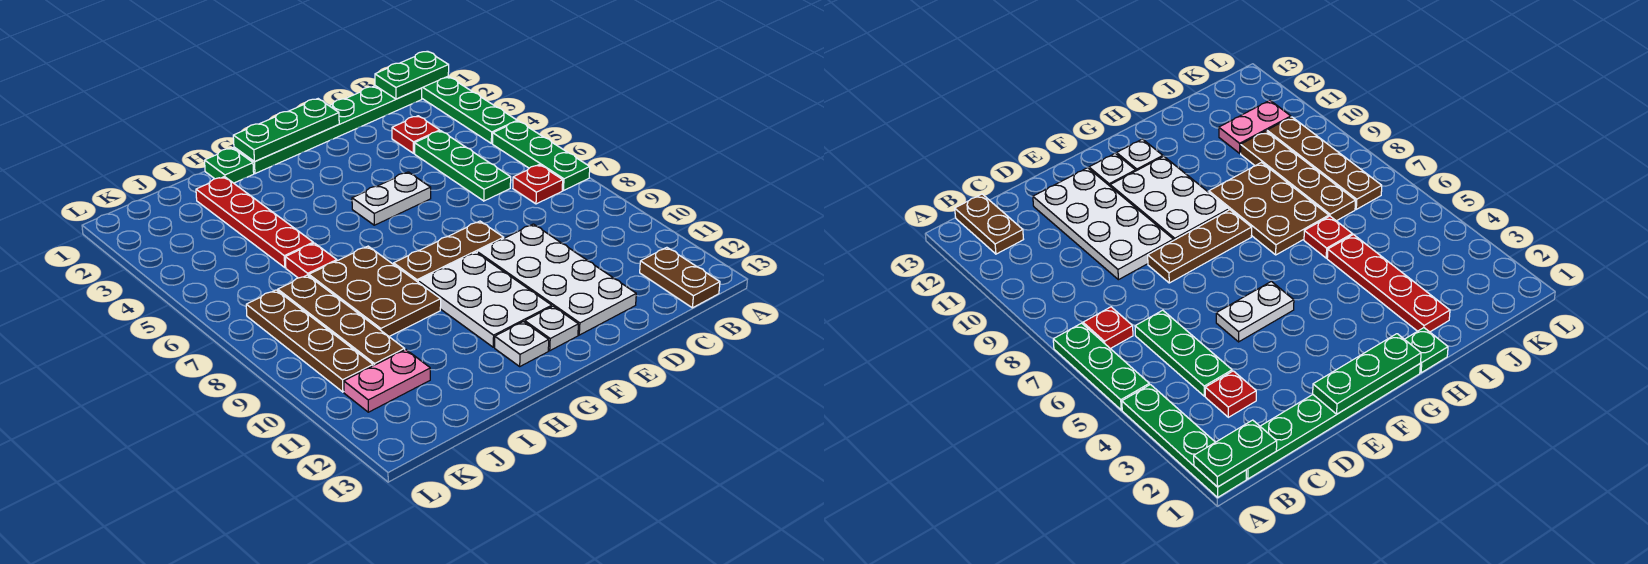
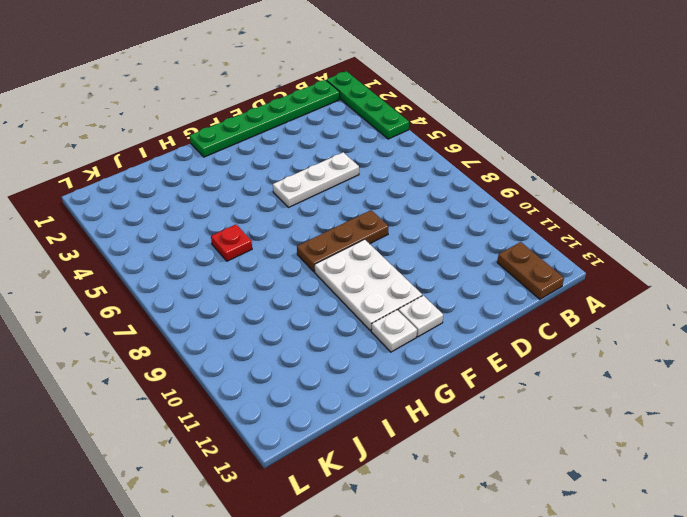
white 1x3 plate [273,152,359,208] -> white 1x2 plate [352,172,431,225]
none -> green 1x3 plate [493,121,590,191]
none -> red 1x1 plate [513,165,563,204]
none -> red 1x1 plate [392,116,440,153]

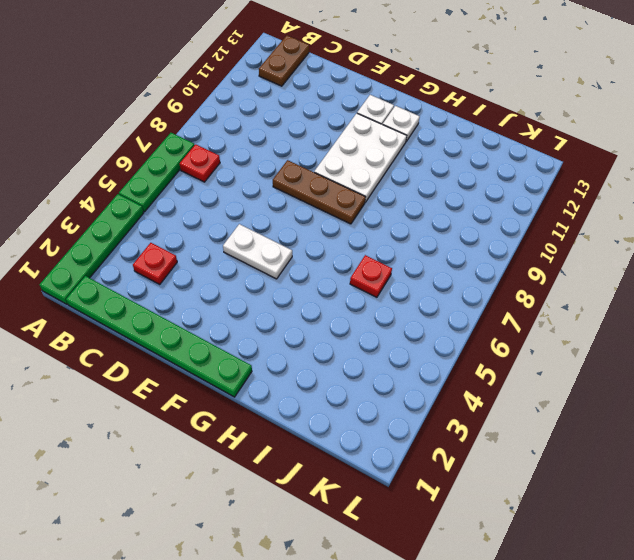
none -> green 1x3 plate [415,131,511,201]
none -> white 2x4 plate [477,224,636,335]
none -> green 1x1 plate [205,148,254,183]

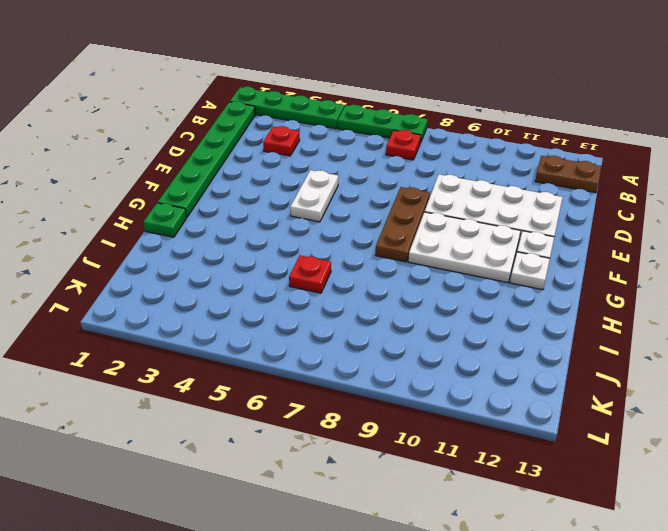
none -> green 1x3 plate [415,131,511,201]
none -> brown 2x3 plate [309,246,441,336]
none -> red 1x4 plate [196,177,313,267]

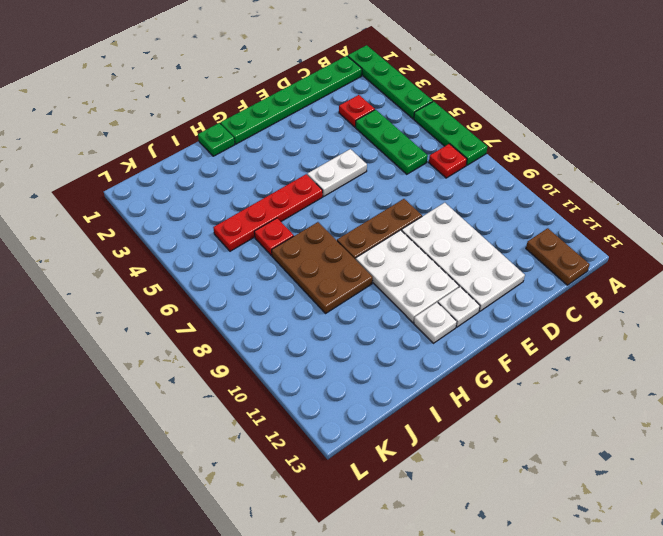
red 1x4 plate [213,174,323,251] -> red 1x4 plate turned to [196,177,313,267]
none -> brown 1x4 plate [278,275,405,366]
none -> pink 1x2 plate [344,350,430,412]
none -> brown 1x4 plate [246,290,373,392]

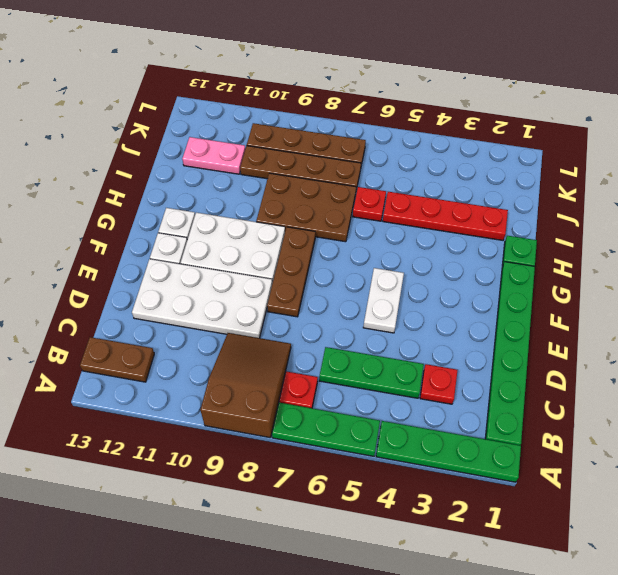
brown 2x3 slope [200,333,291,438] -> none
pink 1x2 plate [182,137,245,174] -> pink 1x2 plate turned to [344,350,430,412]
none -> green 1x2 plate [375,51,449,99]
none -> green 1x3 plate [233,99,339,162]

